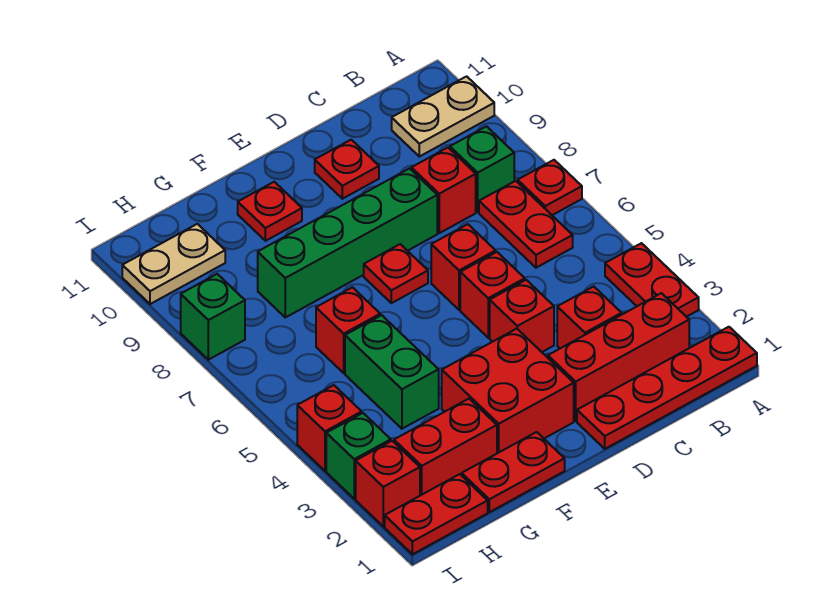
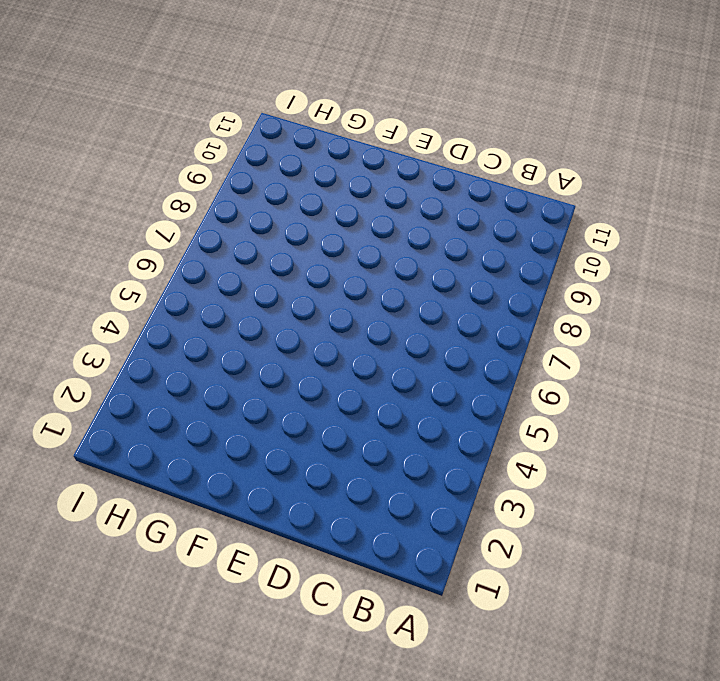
none -> red 1x4 plate [577,327,757,449]
none -> red 1x2 plate [605,243,699,317]
none -> red 1x1 plate [518,160,582,215]

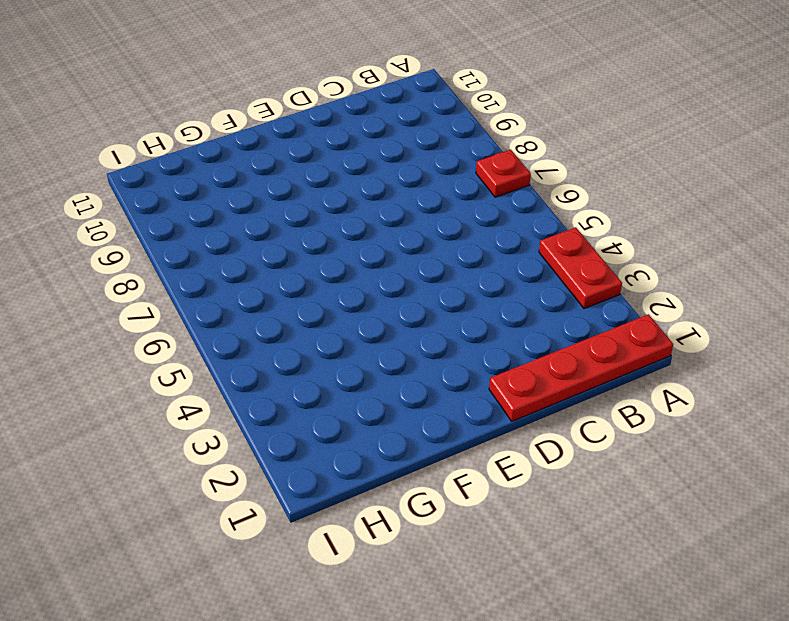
none -> tan 1x2 plate [392,76,494,157]
none -> red 1x3 brick [548,293,689,421]
none -> red 1x2 plate [479,181,573,268]

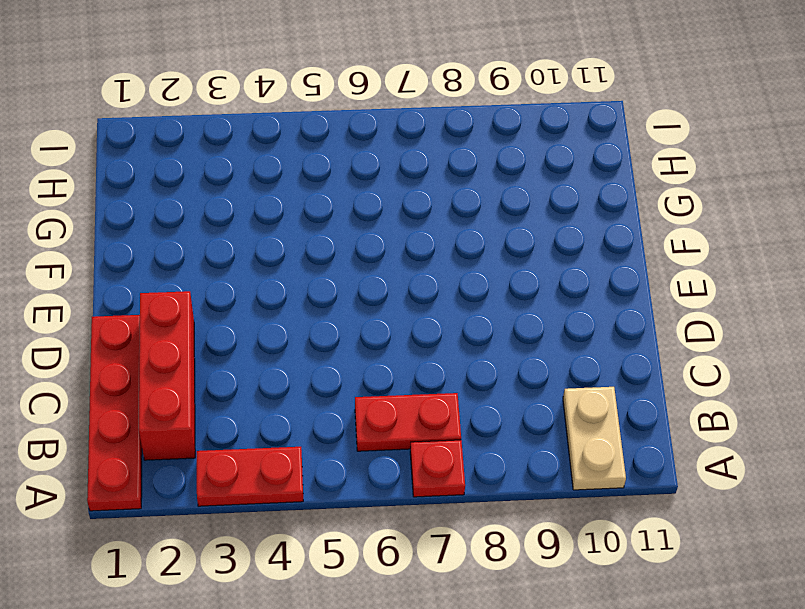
none -> green 1x1 brick [450,126,514,212]
none -> red 1x1 brick [557,287,622,348]
none -> red 1x1 brick [411,148,476,233]

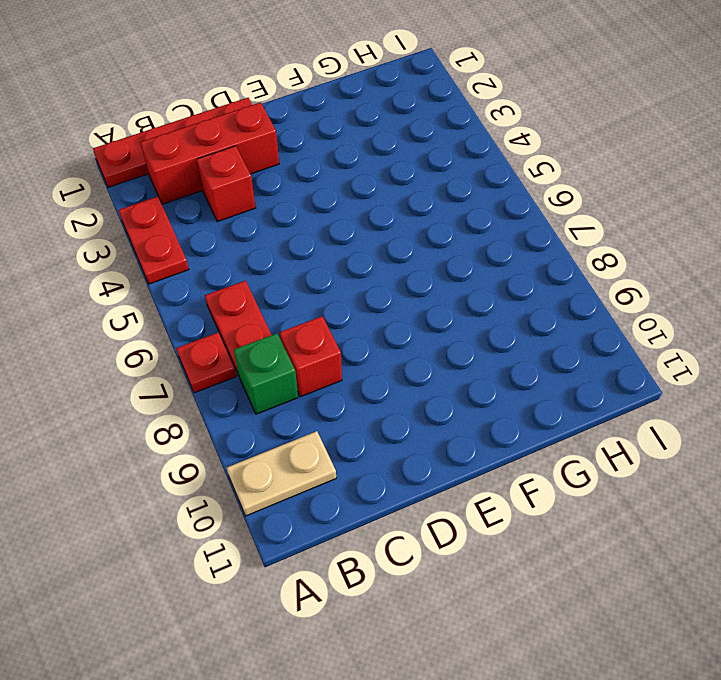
none -> red 1x1 brick [490,280,554,352]
none -> red 1x1 brick [460,252,525,338]
none -> red 1x1 brick [431,224,496,310]

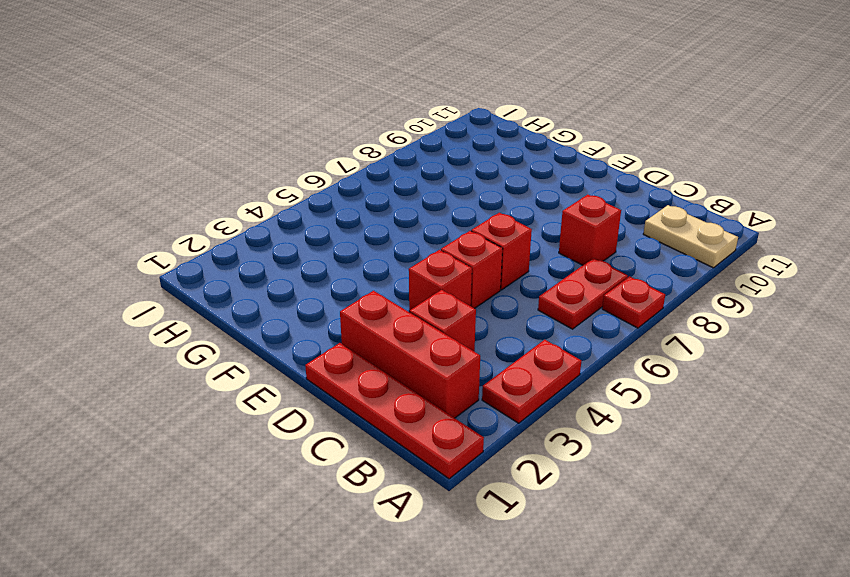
none -> green 1x1 brick [450,126,514,212]
none -> green 1x4 brick [258,169,437,317]
none -> red 1x1 plate [315,140,379,199]

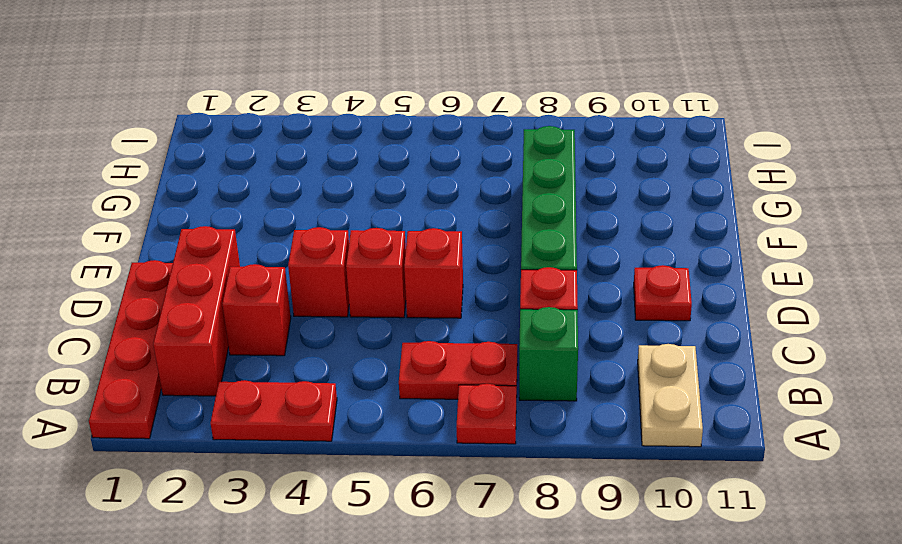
none -> red 2x2 brick [442,329,574,453]
none -> red 1x1 plate [364,244,428,303]
none -> red 1x2 plate [462,432,565,512]

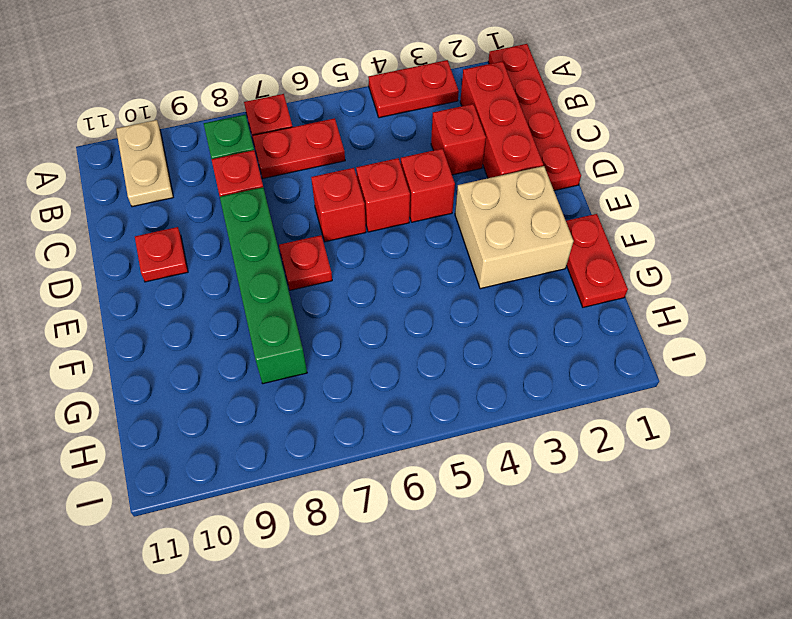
tan 2x2 brick [455,166,573,289] -> red 2x2 brick [442,329,574,453]
none -> red 1x1 plate [238,182,302,241]
none -> red 1x2 brick [394,399,497,496]
none -> green 1x2 brick [345,315,439,429]

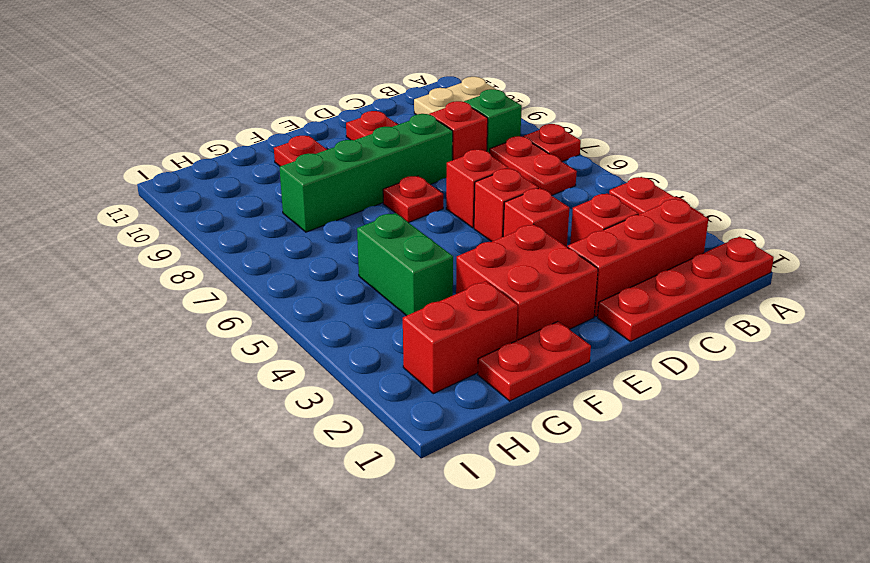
none -> red 1x1 brick [316,287,380,373]
none -> red 1x2 plate [385,474,488,554]
none -> tan 1x2 plate [122,224,225,304]

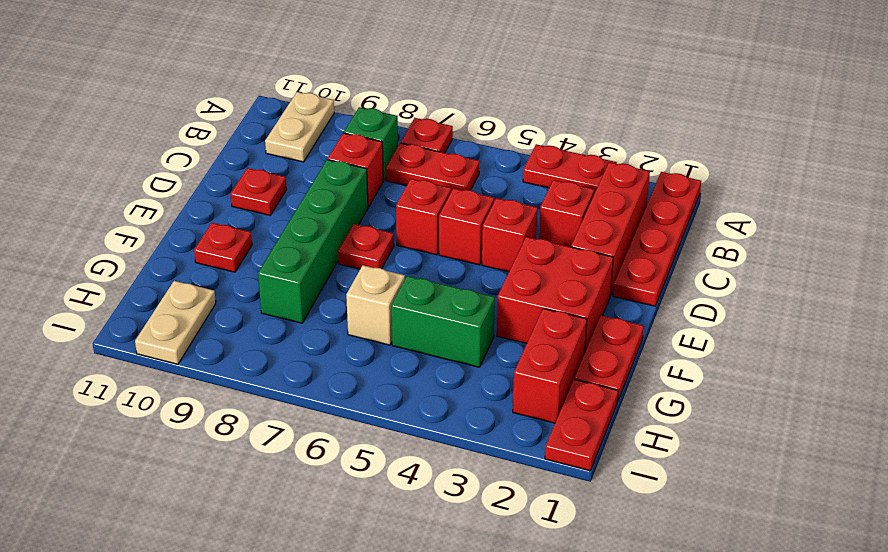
tan 1x1 brick [346,265,405,345] -> red 1x1 brick [316,287,380,373]
none -> red 1x1 brick [356,441,420,526]
none -> green 1x1 brick [326,413,391,499]
none -> red 1x1 brick [297,385,362,471]

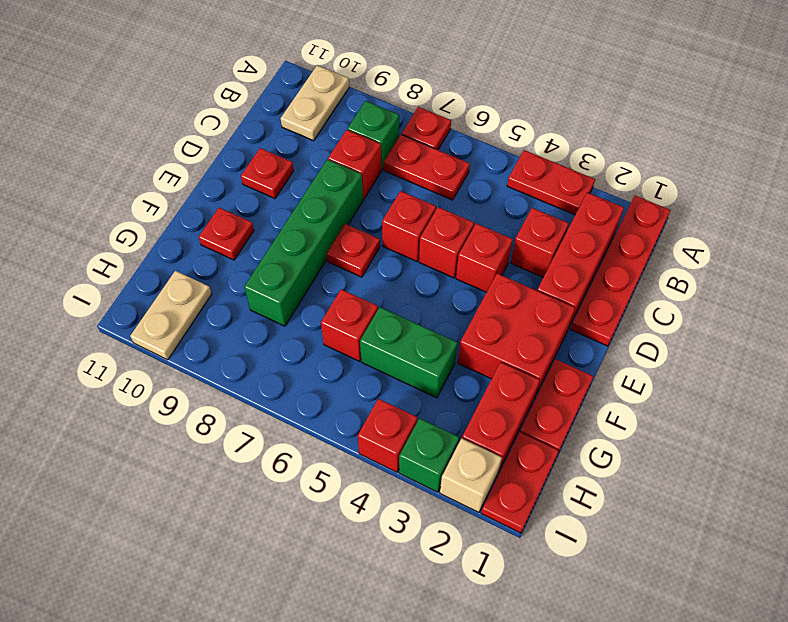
tan 1x1 brick [440,438,502,512] -> red 1x1 brick [356,441,420,526]
none -> green 1x1 brick [181,274,245,360]

